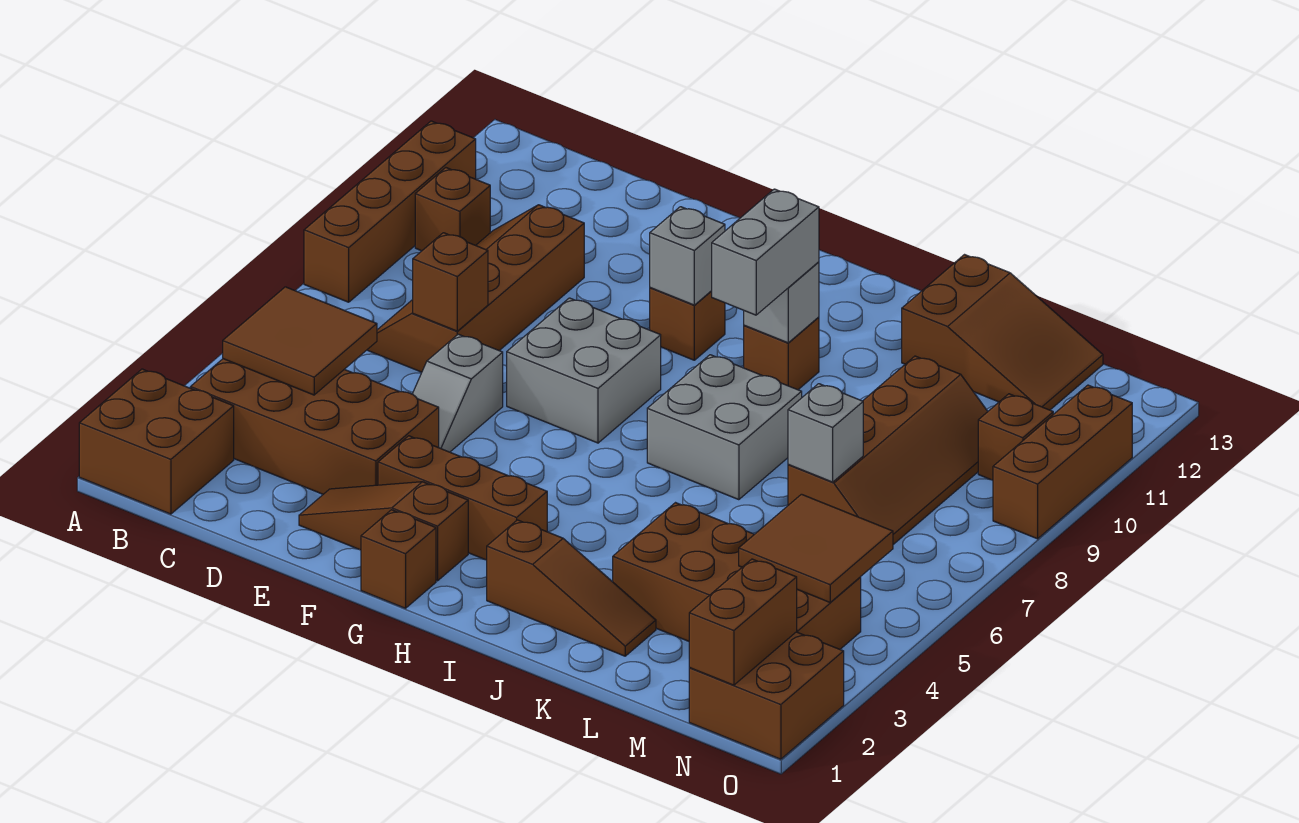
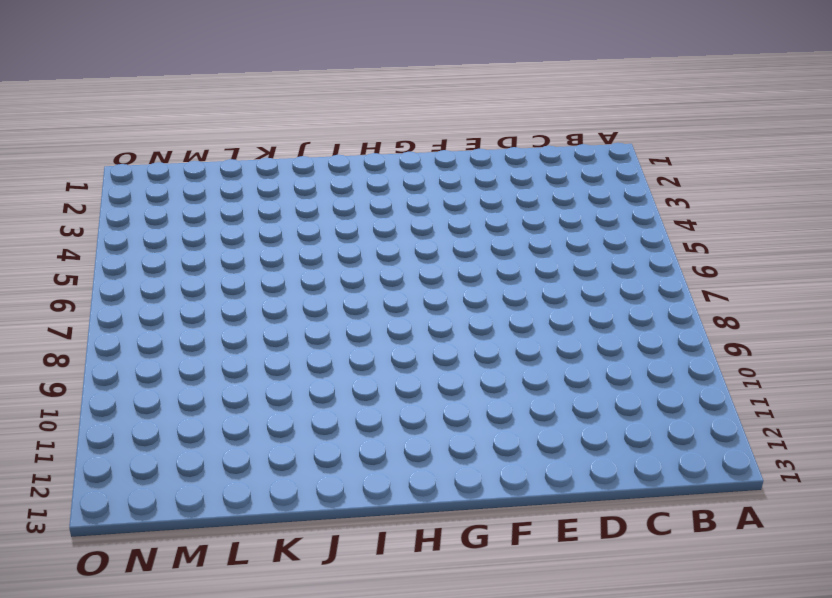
none -> brown 2x2 brick [79,369,234,514]
none -> brown 1x4 brick [304,121,476,302]
none -> brown 2x4 brick [190,359,439,494]

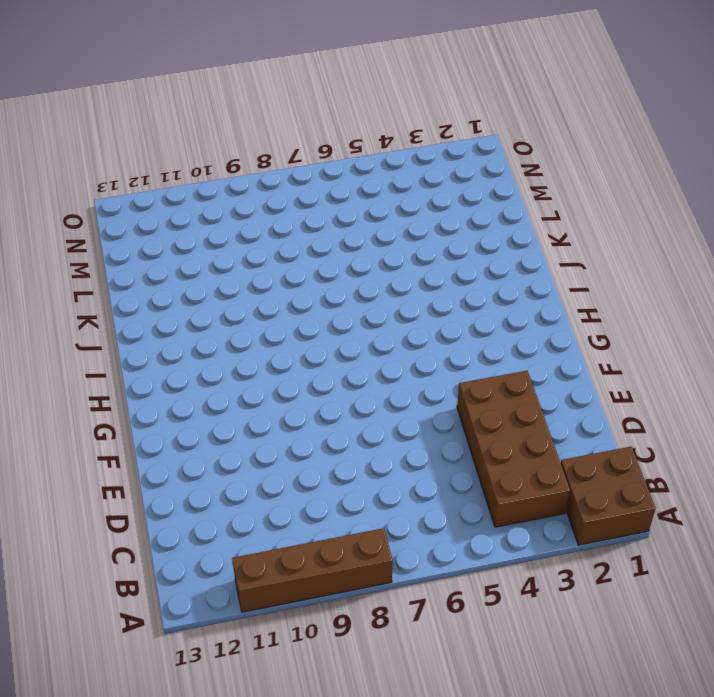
none -> brown 1x1 brick [415,168,490,251]
none -> brown 2x4 slope [367,205,584,372]
none -> brown 1x3 slope [299,482,468,581]

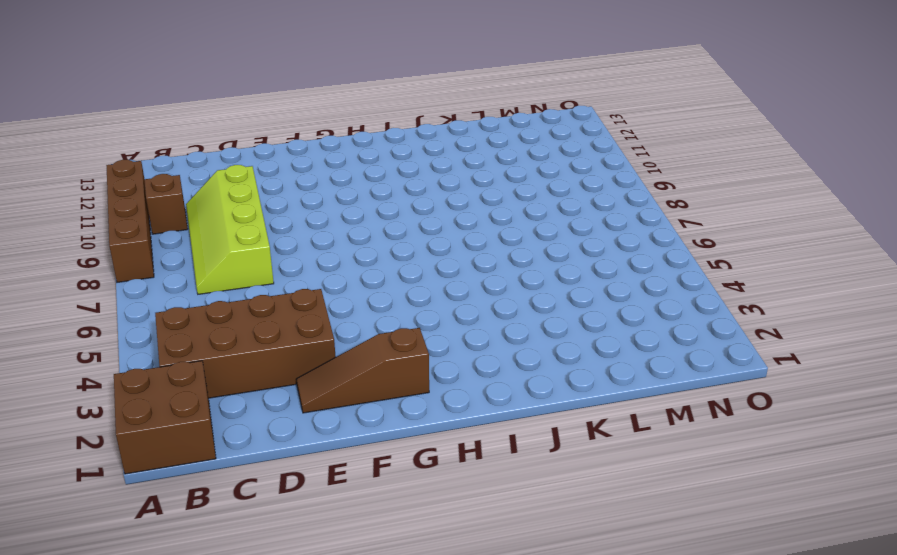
lime 2x4 slope [186,165,274,294] -> brown 2x4 slope [367,205,584,372]
none -> grey 1x2 slope [413,334,503,452]
none -> brown 1x3 brick [378,436,547,560]
none -> grey 2x2 brick [507,298,661,443]

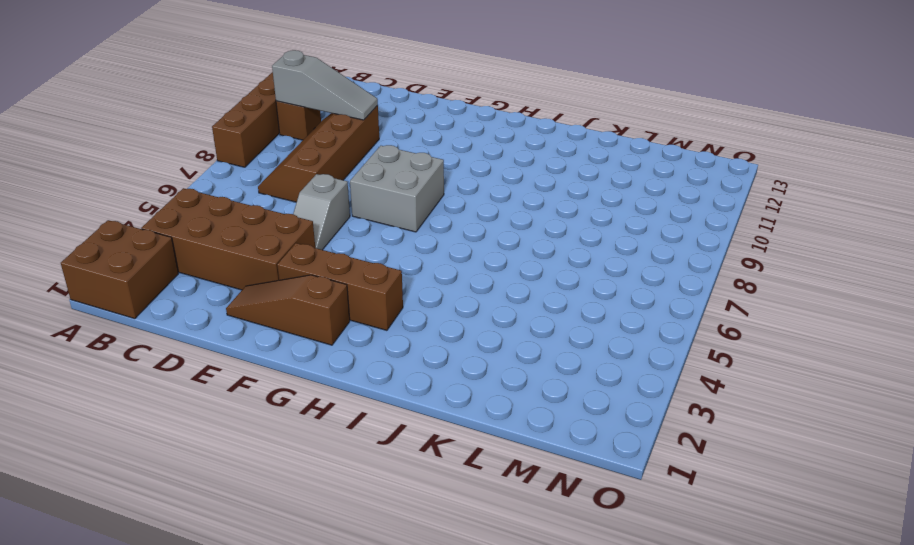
grey 1x3 slope [272,50,378,120] -> none
none -> brown 1x1 brick [361,510,436,608]
none -> brown 1x1 brick [650,288,725,360]
none -> brown 1x3 slope [487,520,656,656]

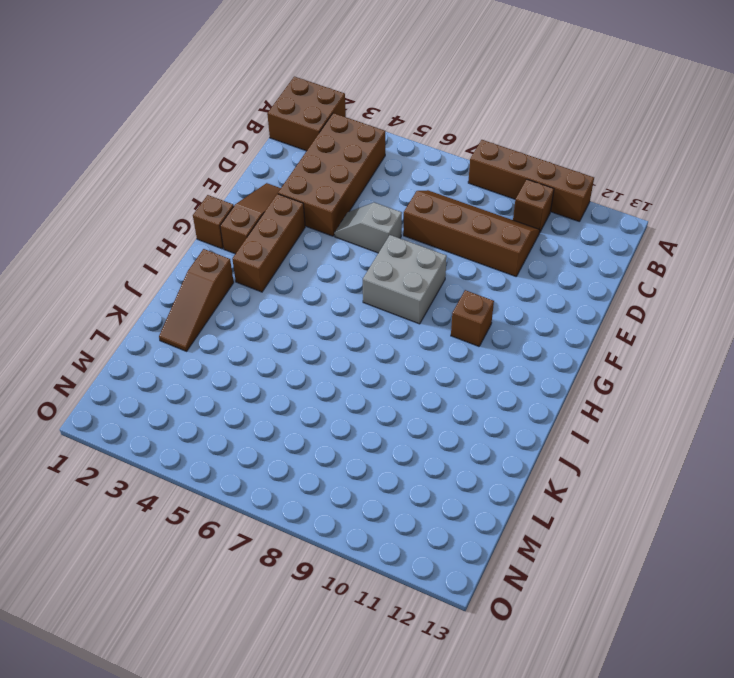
none -> grey 2x2 brick [647,355,802,500]
none -> brown 1x1 brick [744,317,819,390]
none -> brown 2x4 brick [613,503,861,649]

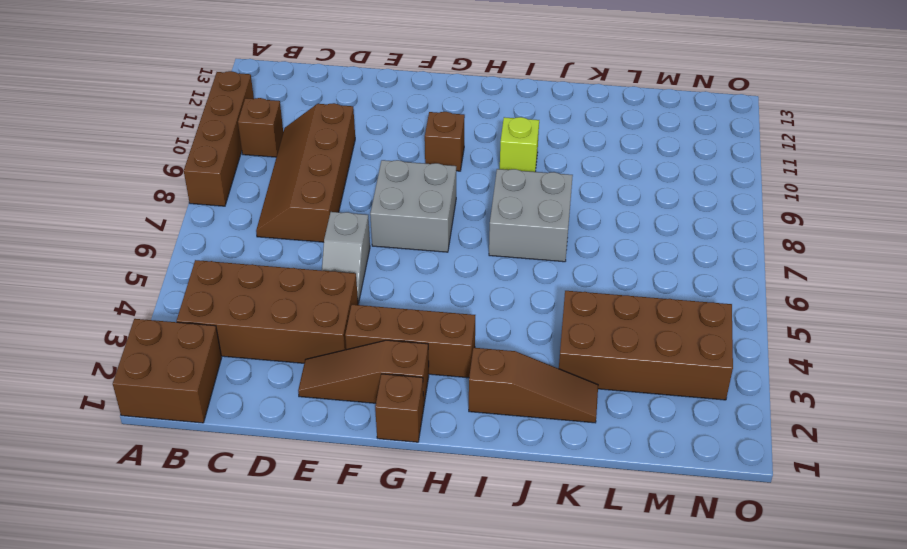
lime 1x1 brick [500,117,539,172] -> brown 1x1 brick [744,317,819,390]
none -> brown 2x3 slope [902,255,1103,410]
none -> brown 2x4 slope [788,356,988,544]
none -> brown 2x2 brick [689,632,844,759]

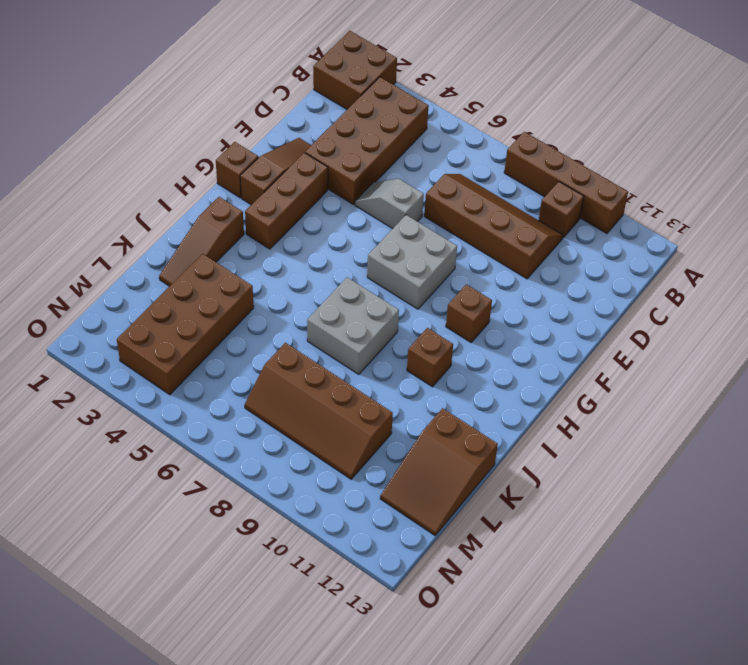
none -> brown 2x2 brick [689,632,844,759]
none -> brown 1x1 brick [978,394,1053,480]
none -> brown 1x3 brick [993,385,1132,539]

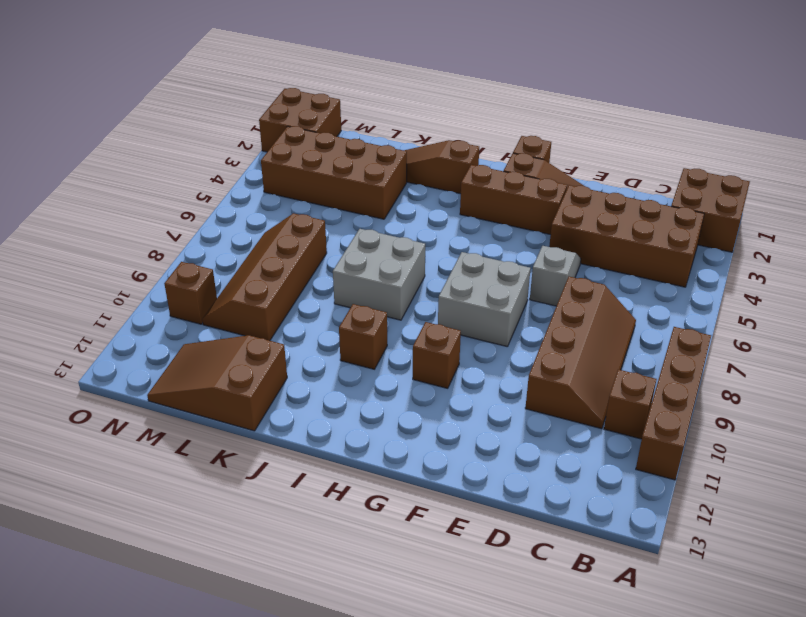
none -> brown 1x3 brick [993,385,1132,539]
none -> brown 2x2 tile [223,287,377,395]
none -> brown 1x1 brick [413,233,488,331]

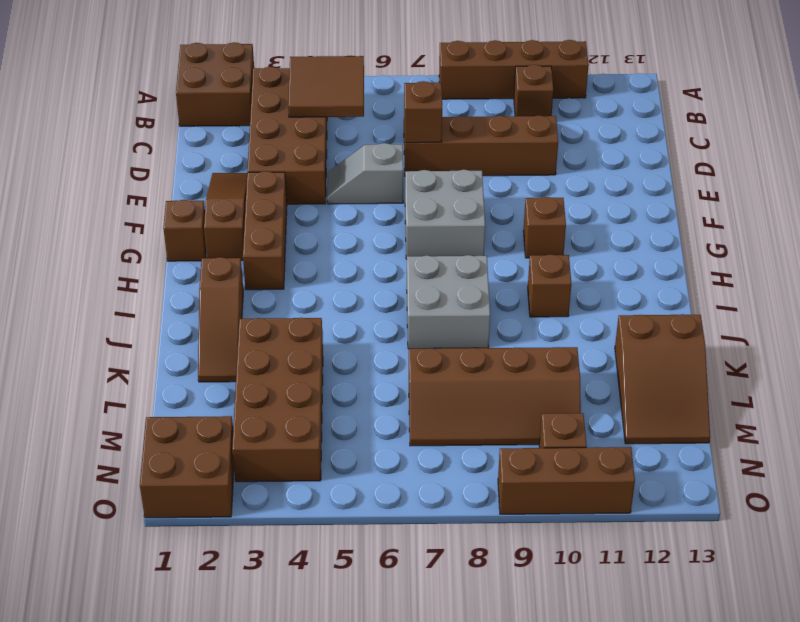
none -> grey 1x1 brick [650,207,725,305]
none -> grey 1x1 brick [744,262,819,343]
none -> grey 1x1 brick [788,384,863,482]

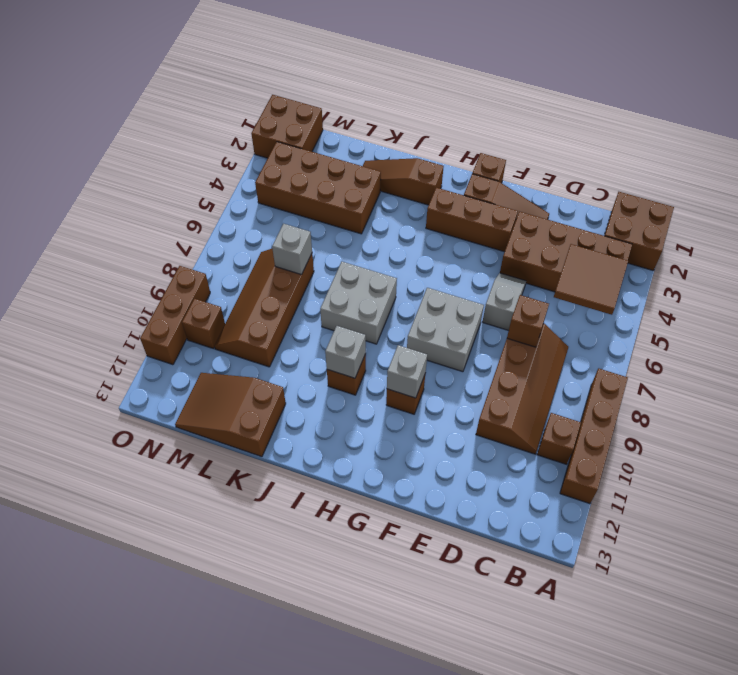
none -> brown 2x2 tile [739,494,893,602]
none -> brown 1x2 brick [689,559,797,685]
none -> grey 1x2 brick [712,189,819,315]

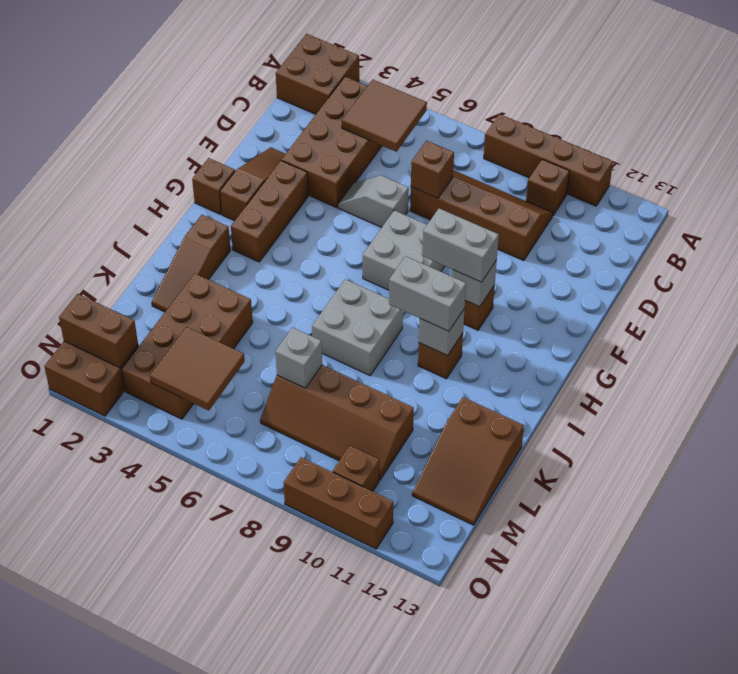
grey 1x2 brick [422,208,499,282] -> none

